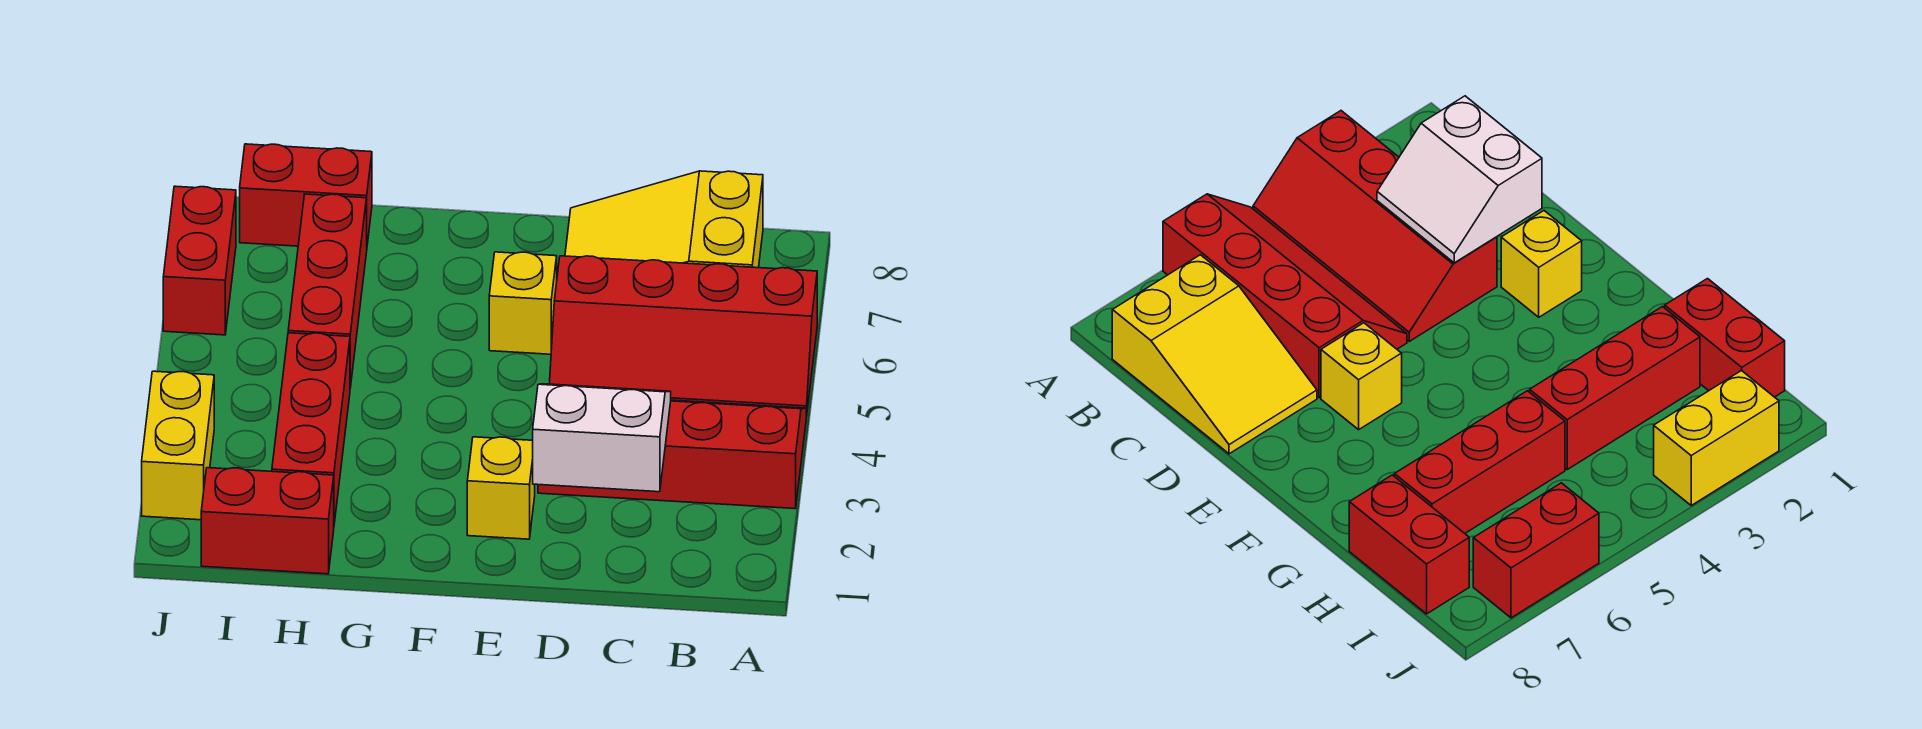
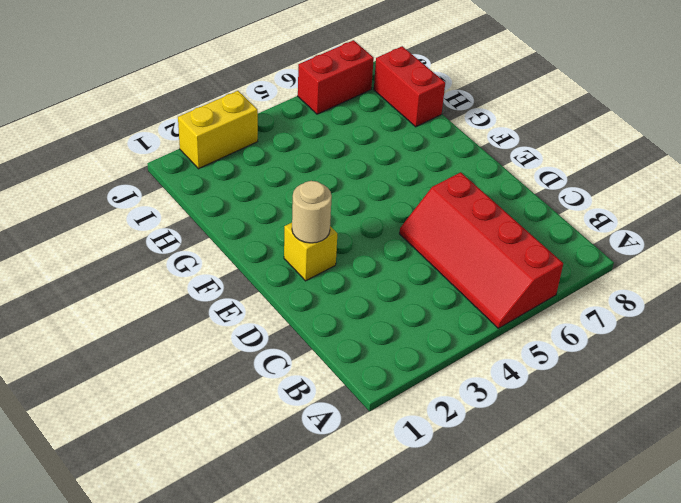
tan 1x1 round brick [292,181,332,243] -> none
none -> red 2x4 slope [538,400,806,509]
none -> yellow 2x3 slope [565,171,763,268]
none -> yellow 1x1 brick [489,252,557,354]

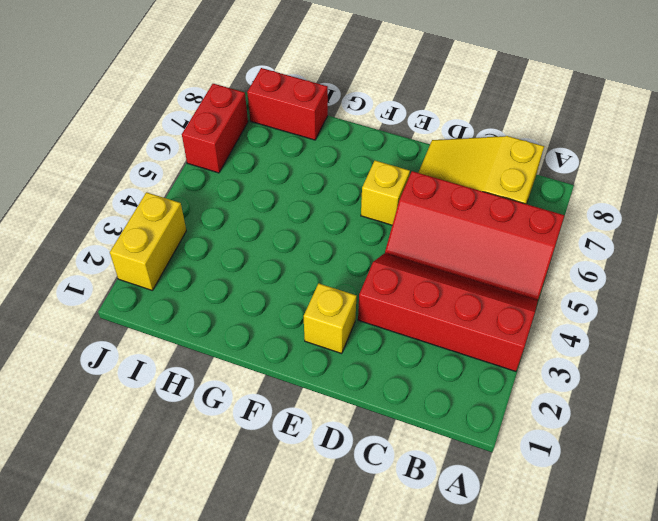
none -> red 1x2 brick [201,468,334,574]
none -> red 1x3 brick [272,333,350,523]
none -> red 1x3 brick [288,194,367,388]

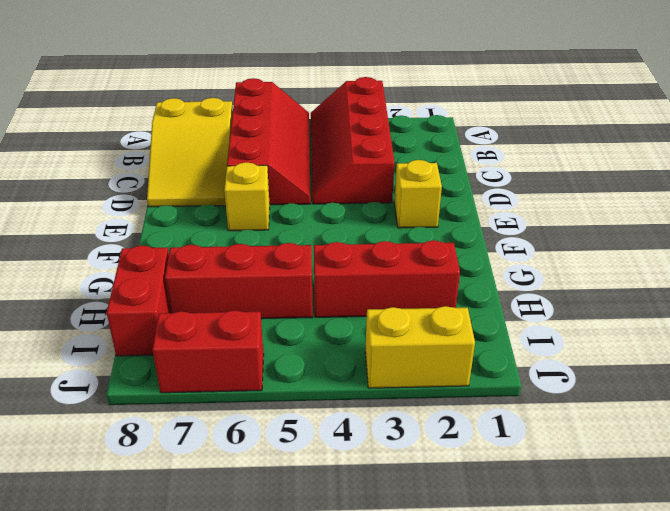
none -> red 1x2 brick [201,468,334,574]
none -> white 2x2 slope [533,384,671,492]

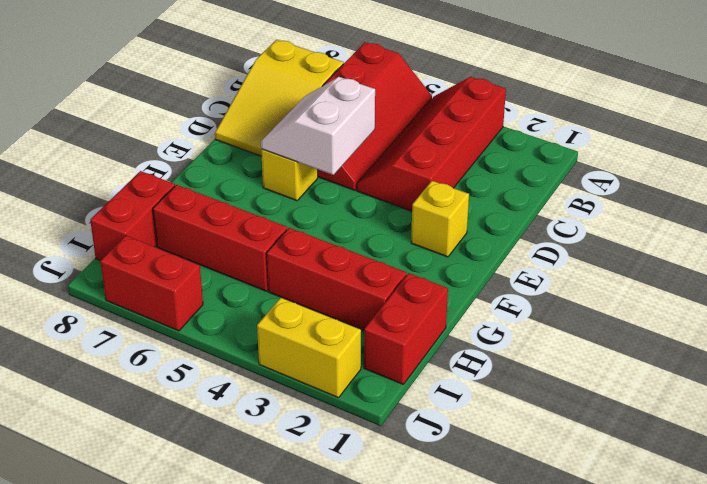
white 2x2 slope [261,77,375,175] -> white 2x2 slope moved to [533,384,671,492]

